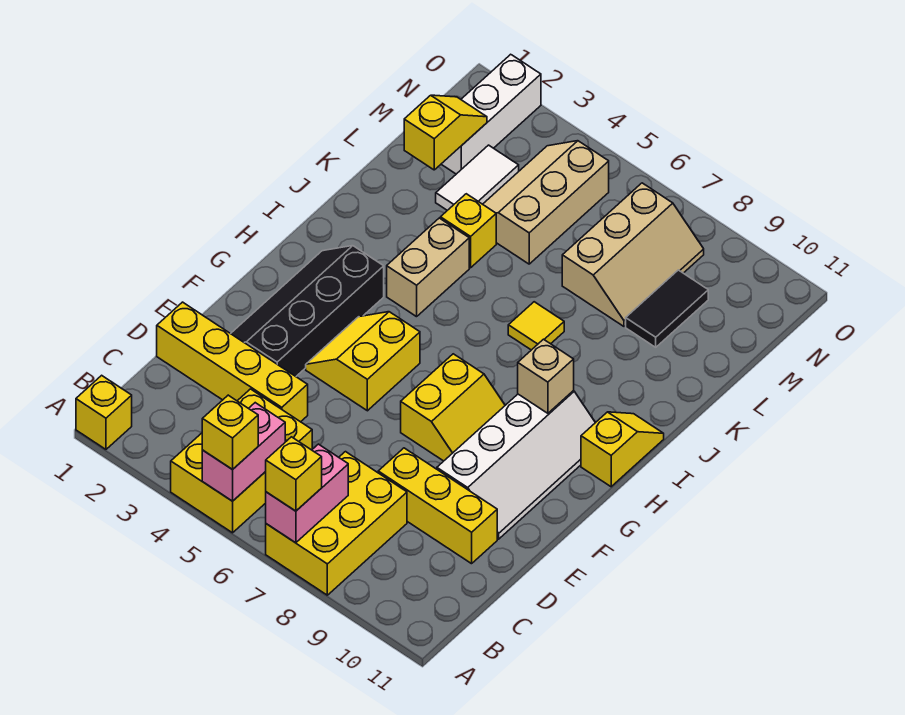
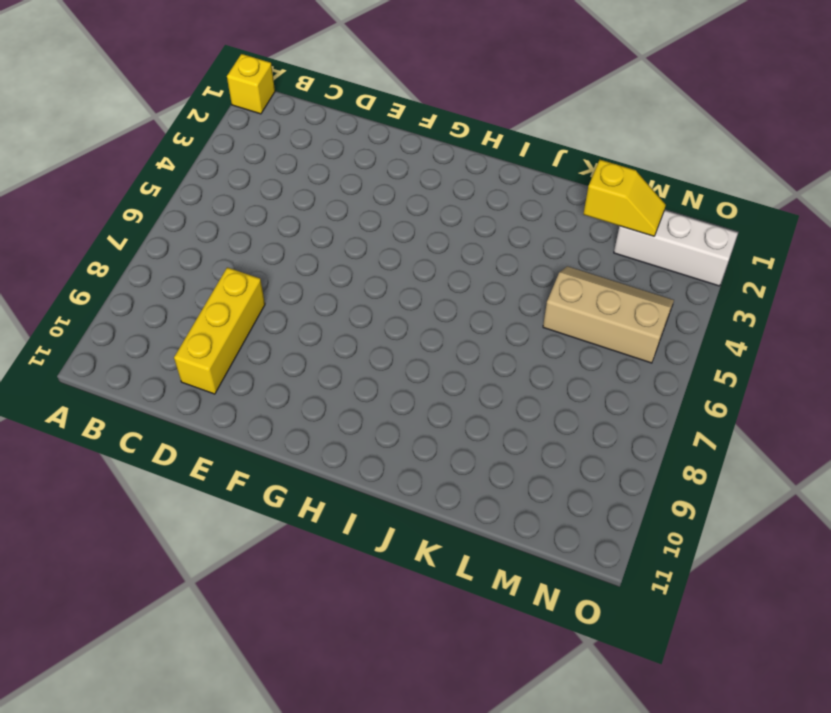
none -> yellow 2x3 brick [171,389,312,533]
none -> yellow 2x3 brick [266,452,407,595]
none -> yellow 1x4 brick [157,302,308,422]

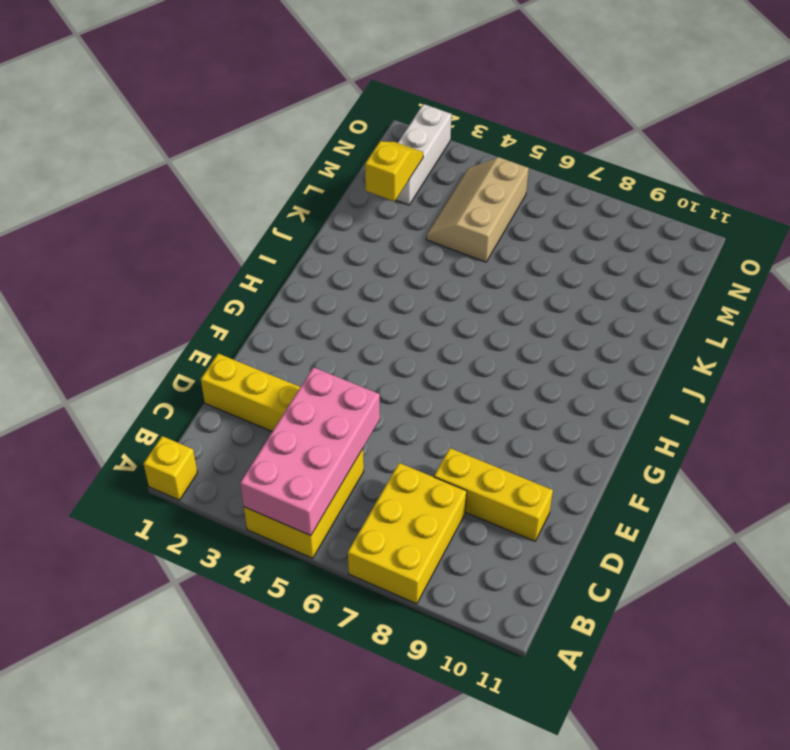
pink 2x4 brick [240,367,380,536] -> pink 1x2 brick [202,403,285,501]
none -> black 2x4 slope [231,246,384,376]
none -> white 2x4 slope [437,391,595,539]
none -> yellow 2x2 slope [306,312,420,411]

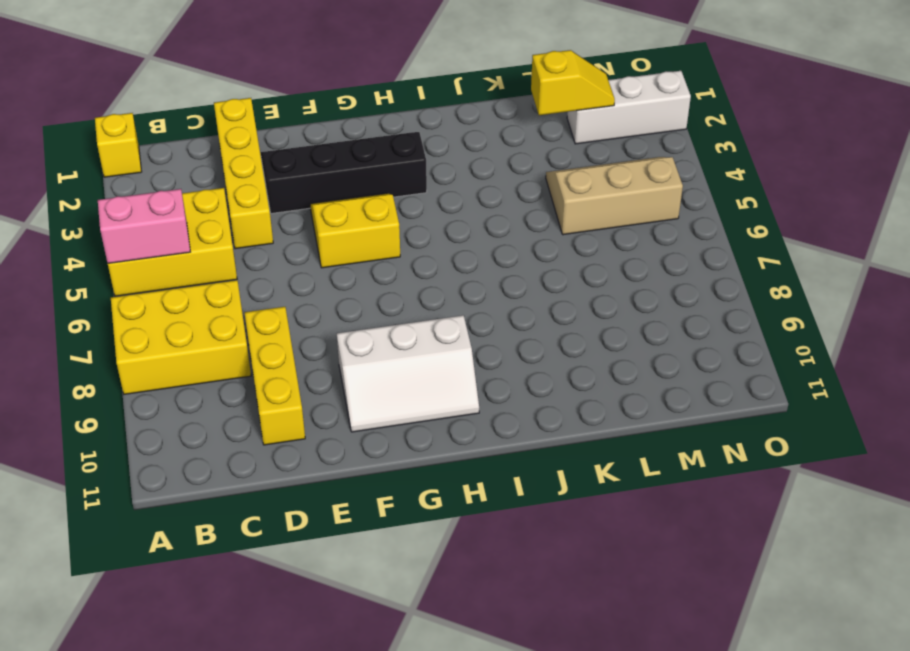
white 2x3 slope [337,315,479,432] -> white 2x4 slope [437,391,595,539]
none -> yellow 2x2 slope [401,354,505,461]
none -> yellow 1x2 slope [581,412,664,487]
none -> tan 1x2 brick [387,218,469,317]

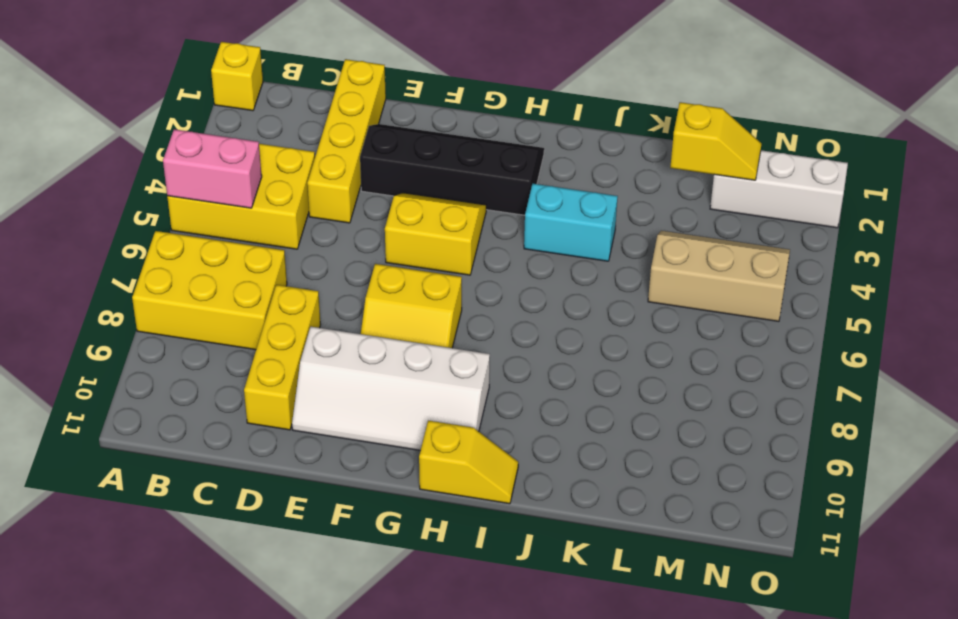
cyan 1x2 brick [524,184,618,261] -> tan 1x2 brick [387,218,469,317]
none -> yellow 1x1 tile [508,302,564,350]
none -> yellow 1x1 brick [441,194,496,268]
none -> white 1x2 tile [436,145,519,210]

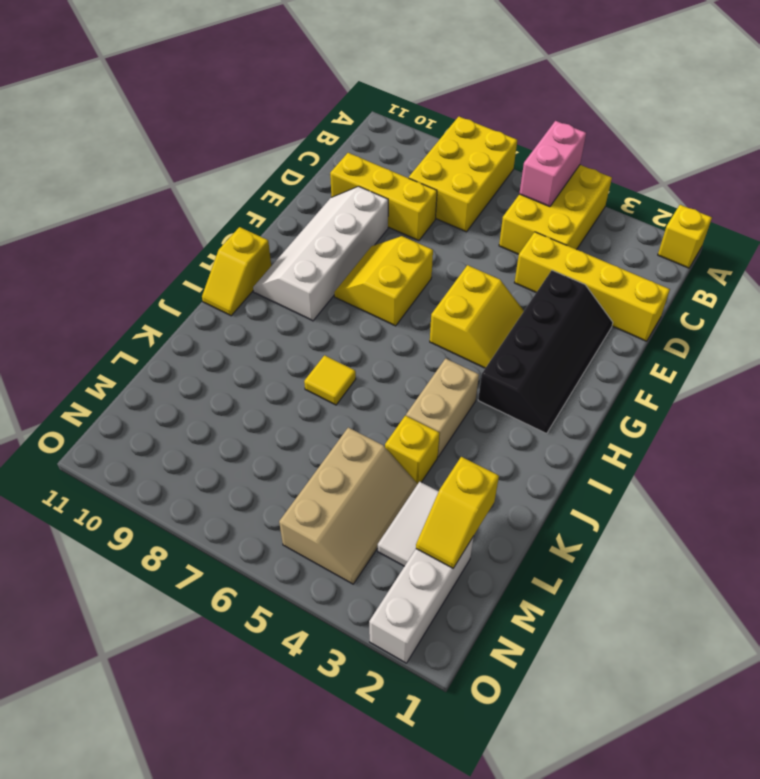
none -> tan 2x3 slope [562,183,704,327]
none -> black 1x2 tile [626,270,708,347]
none -> pink 1x2 brick [266,444,348,543]

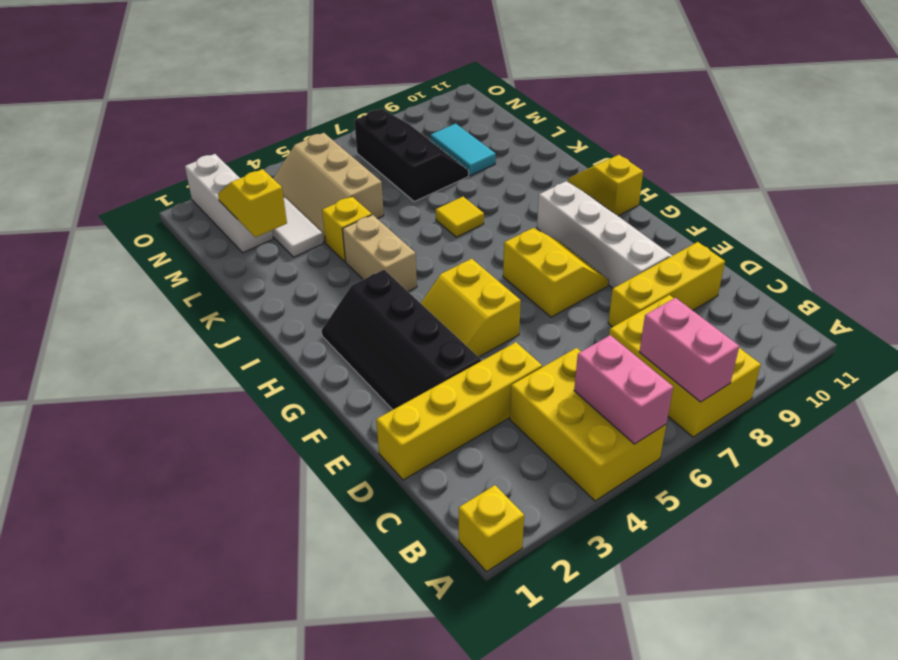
black 2x3 slope [354,109,469,202] -> tan 2x3 slope [562,183,704,327]
cyan 1x2 tile [430,124,496,176] -> black 1x2 tile [626,270,708,347]
none -> tan 1x1 brick [518,339,574,413]
none -> yellow 1x1 brick [202,395,258,470]
none -> yellow 1x1 brick [266,437,322,511]

